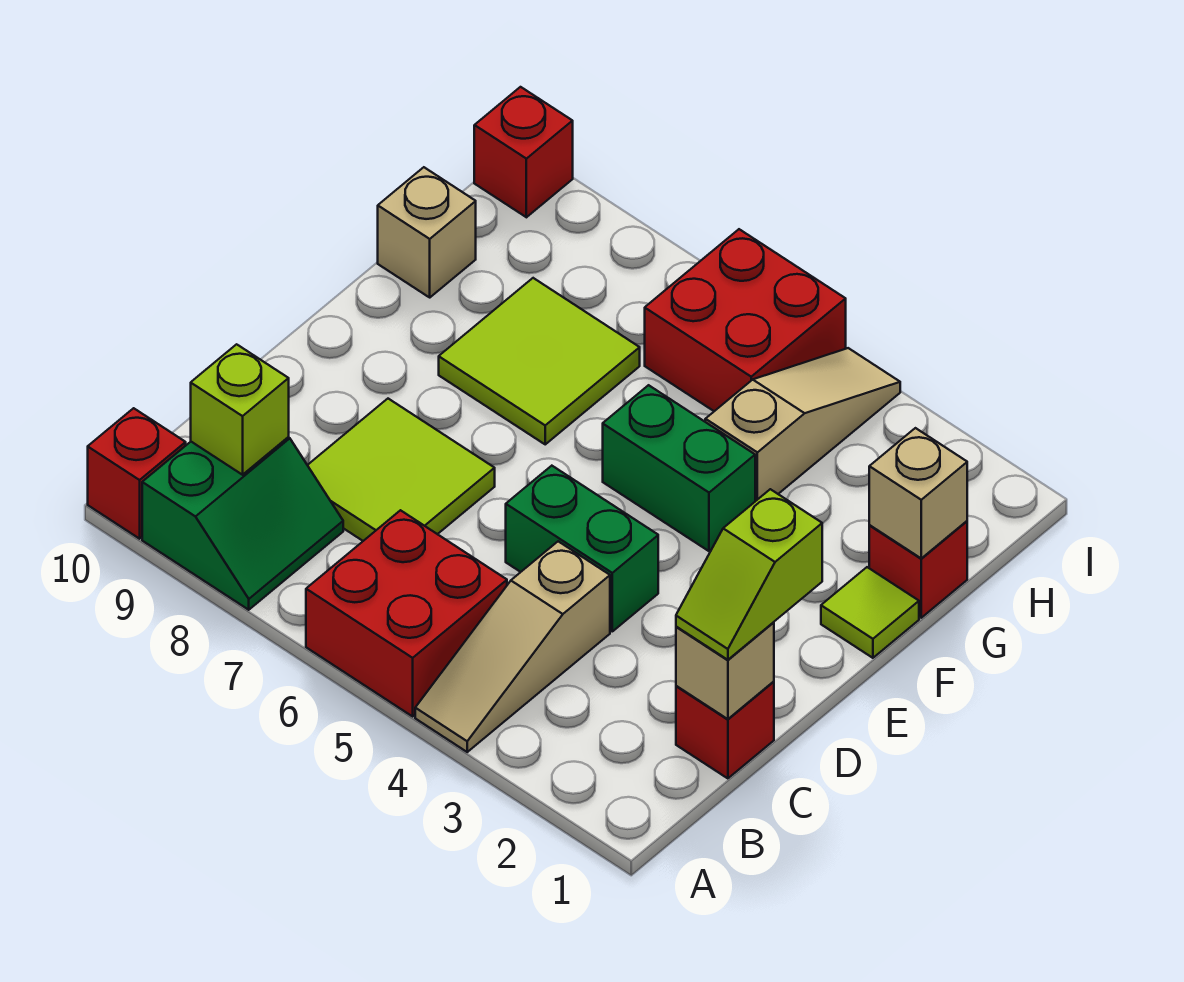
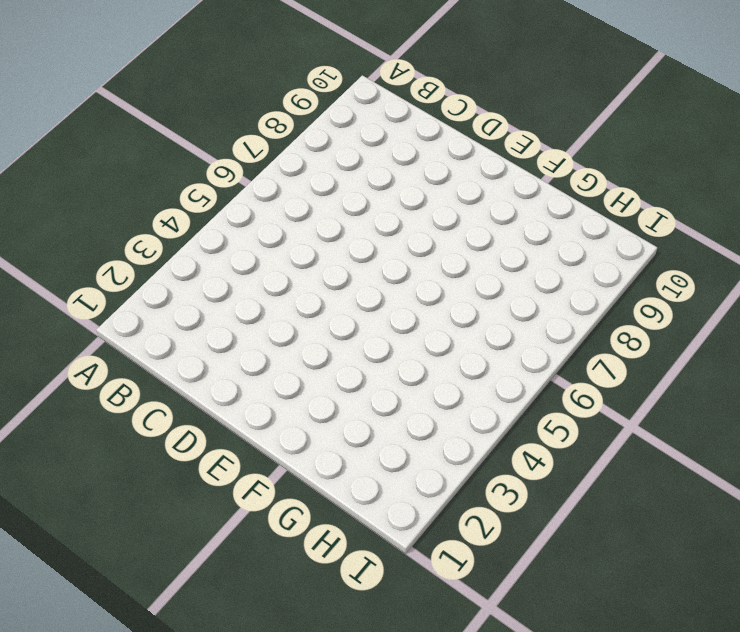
none -> tan 1x3 slope [415,541,610,752]
none -> red 2x2 brick [306,510,507,716]
none -> green 2x2 slope [142,437,343,610]

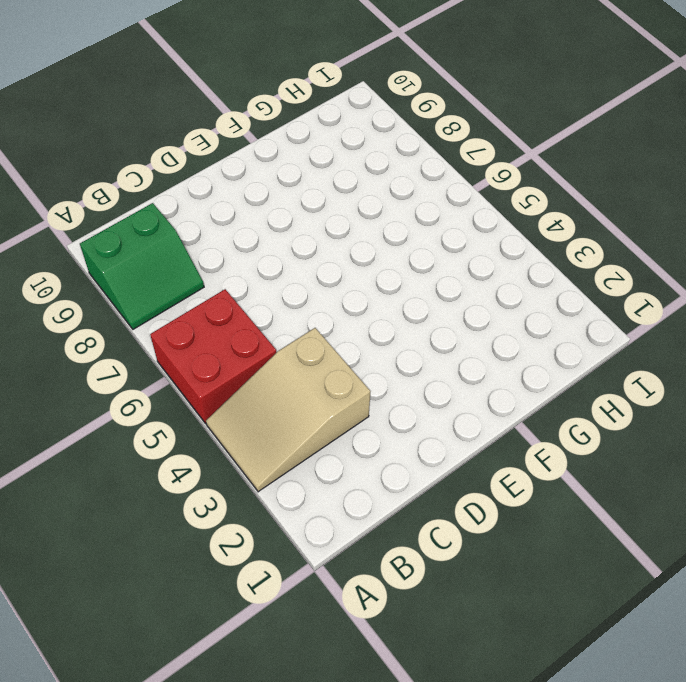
tan 2x3 slope [206,328,371,492] -> tan 1x3 slope [415,541,610,752]
none -> red 1x1 brick [88,408,186,539]
none -> red 1x1 brick [676,682,774,778]
none -> lime 2x2 tile [308,399,495,541]

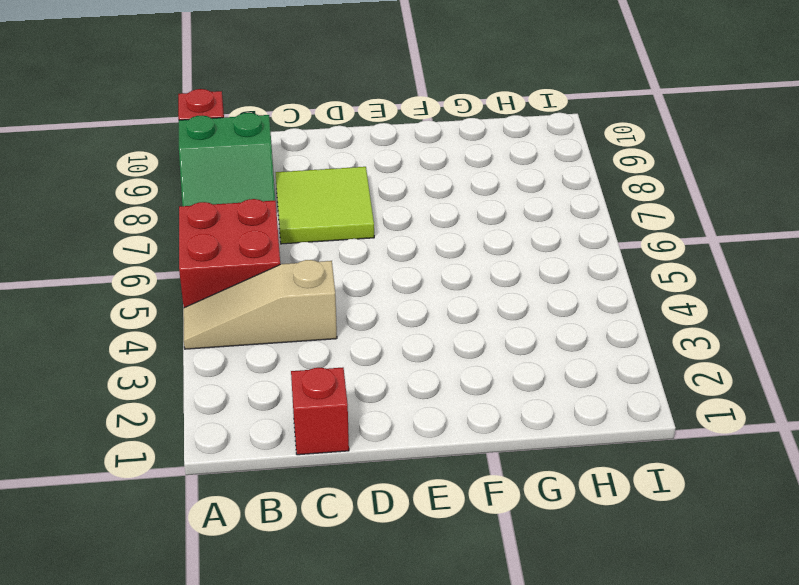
none -> green 1x2 brick [506,466,658,631]
none -> lime 1x1 tile [821,567,919,658]
none -> green 1x2 brick [603,385,755,551]

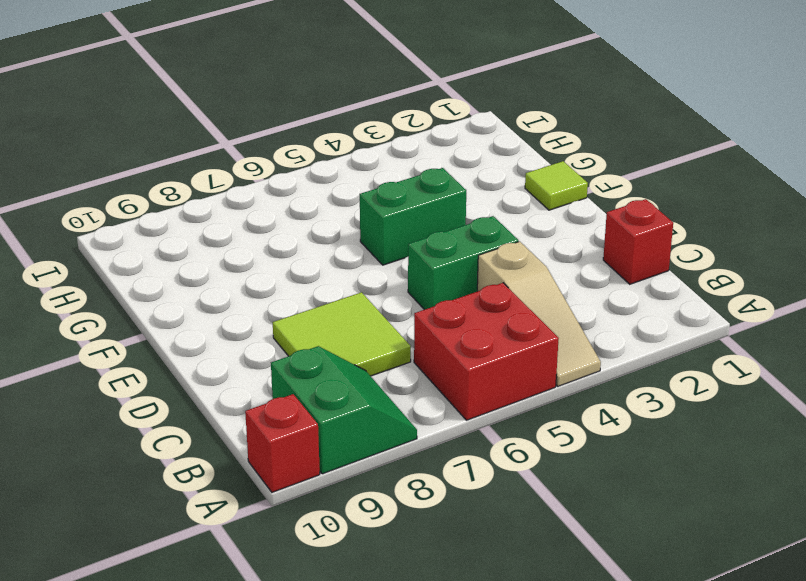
none -> lime 2x2 tile [439,278,640,444]
none -> red 1x1 brick [869,521,967,618]
none -> tan 1x3 slope [705,348,900,501]

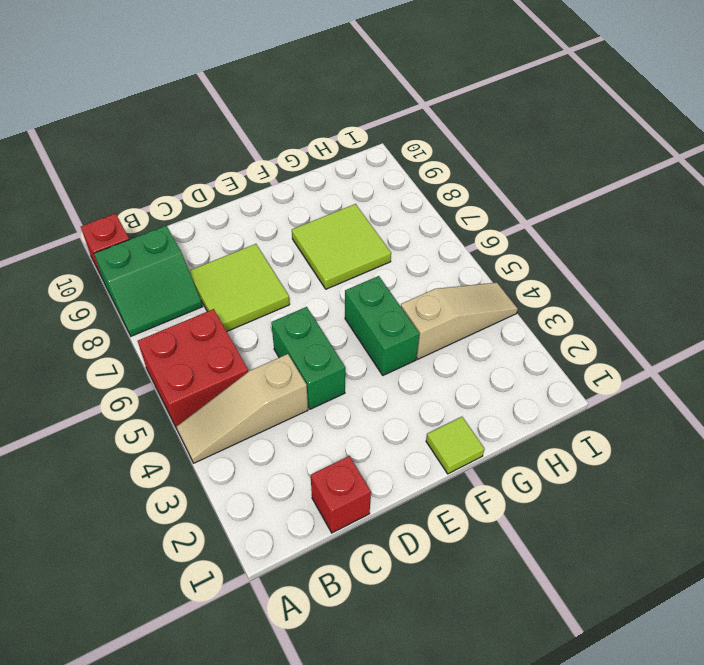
none -> red 1x1 brick [869,521,967,618]
none -> tan 1x1 brick [378,167,476,297]
none -> red 2x2 brick [645,229,846,411]

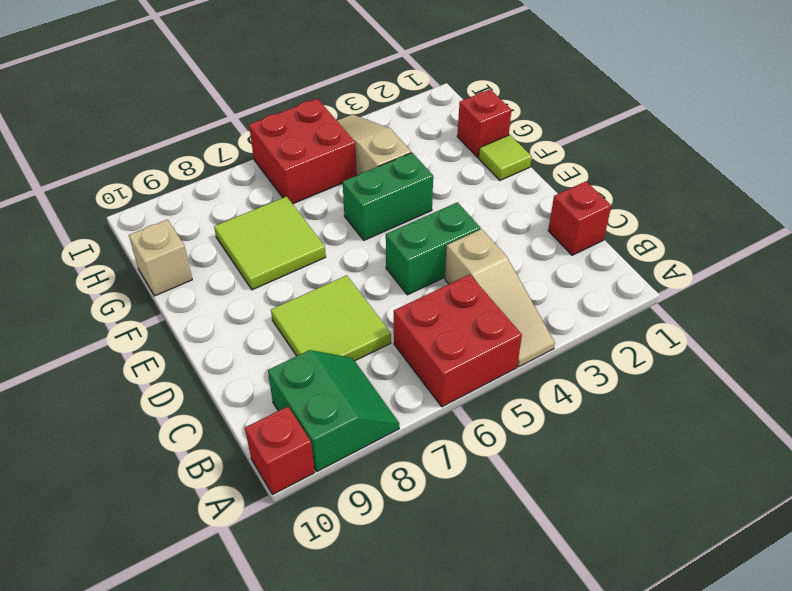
none -> red 1x1 brick [474,87,573,217]
none -> lime 1x1 brick [191,344,289,475]
none -> tan 1x1 brick [676,622,774,719]

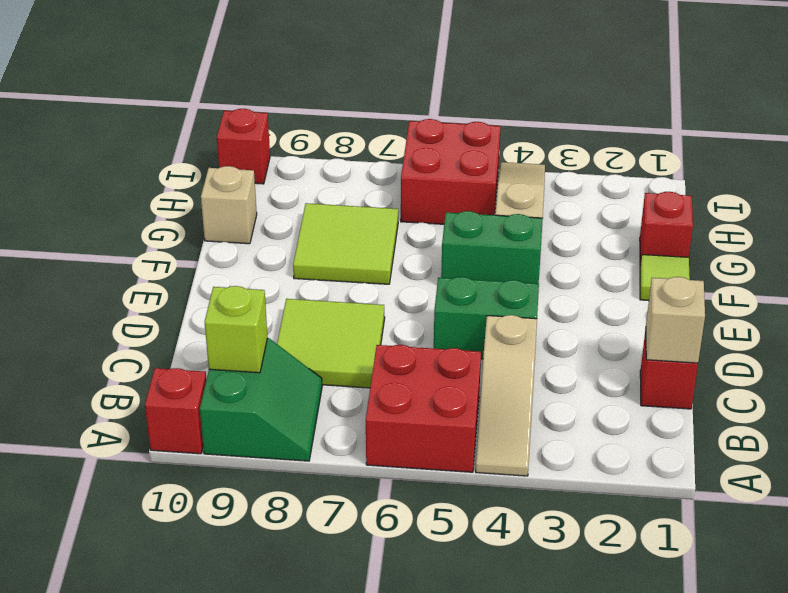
none -> tan 1x1 brick [869,428,967,558]
none -> lime 1x2 slope [676,489,822,660]

